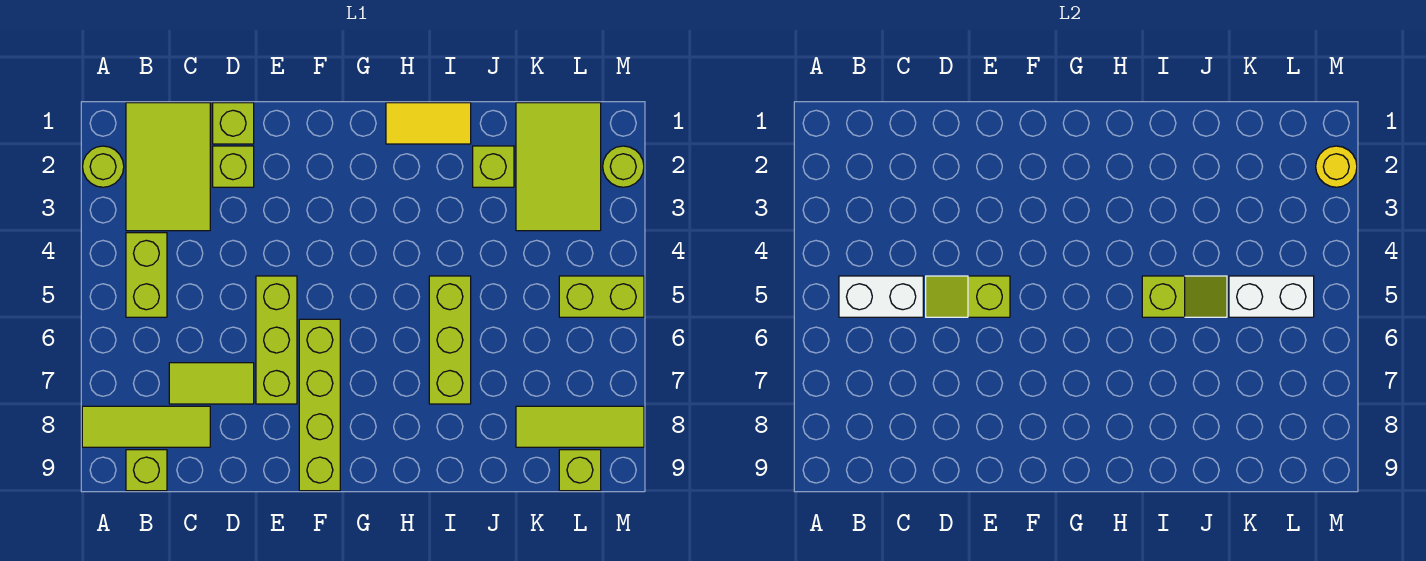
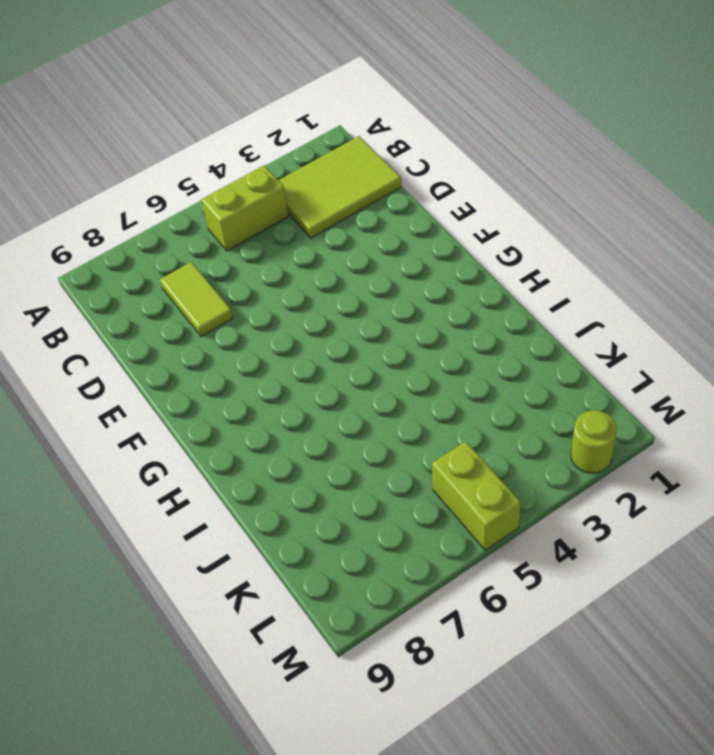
none -> lime 1x1 round brick [83,146,124,187]
none -> lime 1x3 tile [82,406,210,447]
none -> lime 1x1 brick [126,450,167,491]

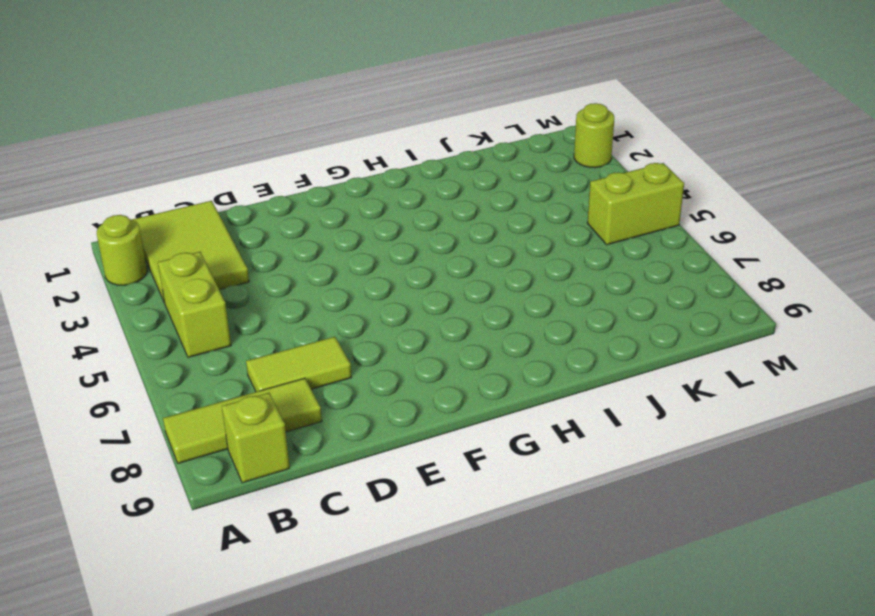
none -> lime 1x1 brick [213,103,254,144]
none -> lime 1x1 brick [213,146,254,187]
none -> lime 1x3 brick [256,276,297,404]

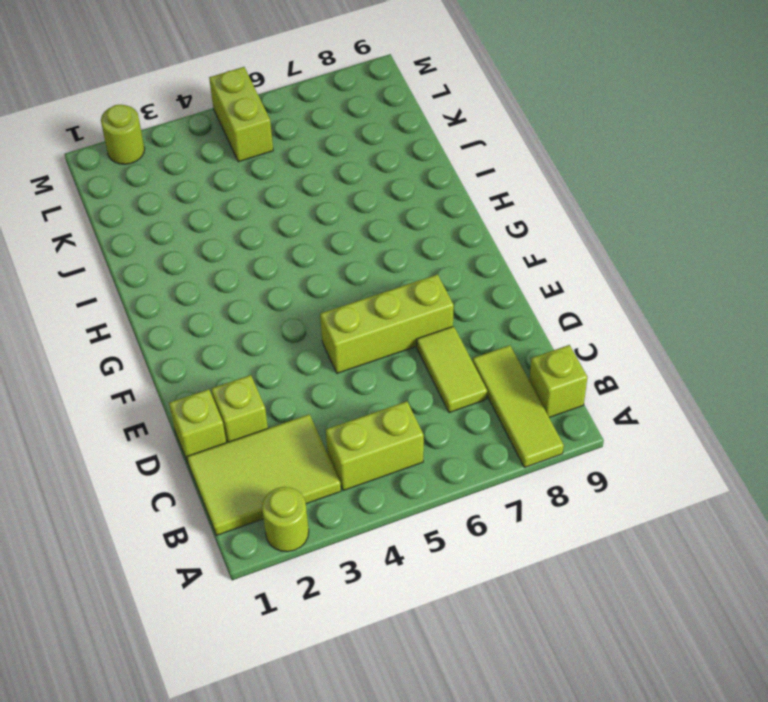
none -> lime 1x4 brick [299,319,340,491]
none -> yellow 1x2 tile [386,103,471,144]
none -> lime 1x3 brick [429,276,471,404]

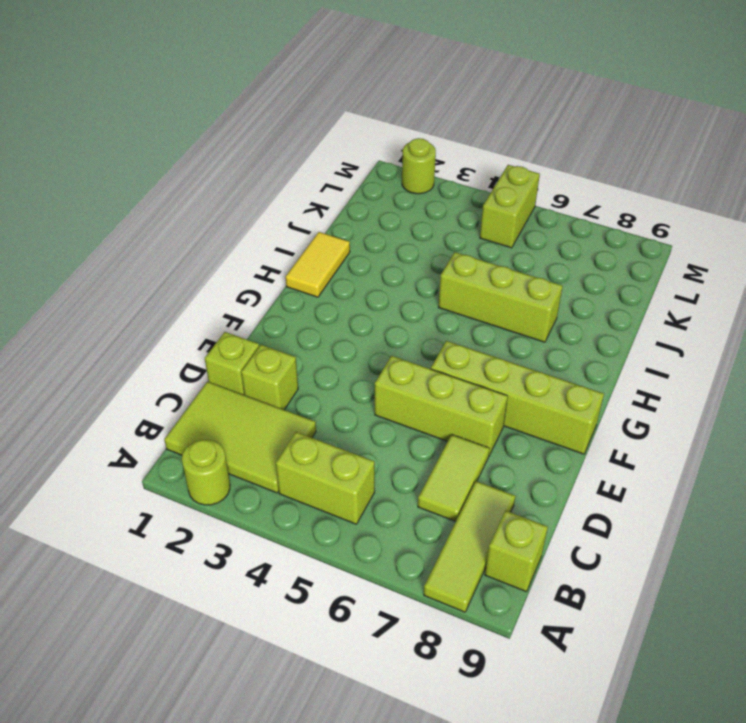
none -> lime 1x1 brick [473,146,514,187]
none -> lime 2x3 tile [516,103,601,231]
none -> lime 1x3 tile [516,406,644,447]

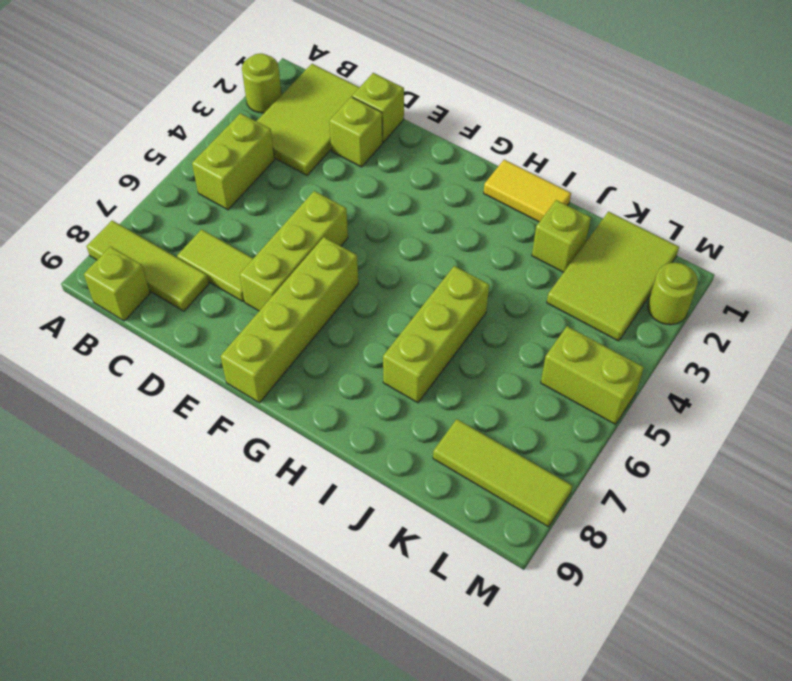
none -> lime 1x1 brick [559,450,601,491]
none -> white 1x2 brick [839,276,923,317]
none -> lime 1x2 slope [926,276,1010,317]

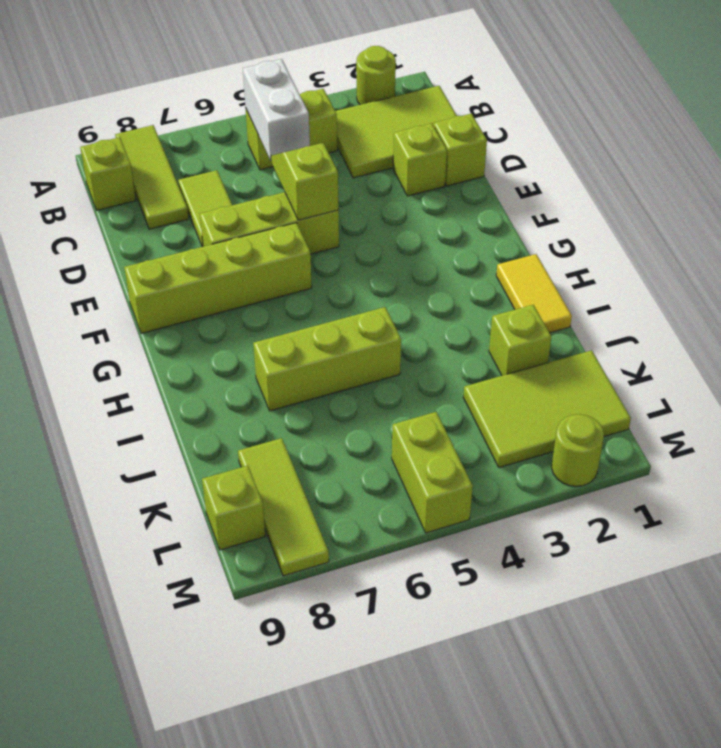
none -> lime 1x2 slope [1142,276,1227,317]
none -> white 1x2 brick [1229,276,1314,317]
none -> yellow 1x1 round brick [1316,146,1357,187]

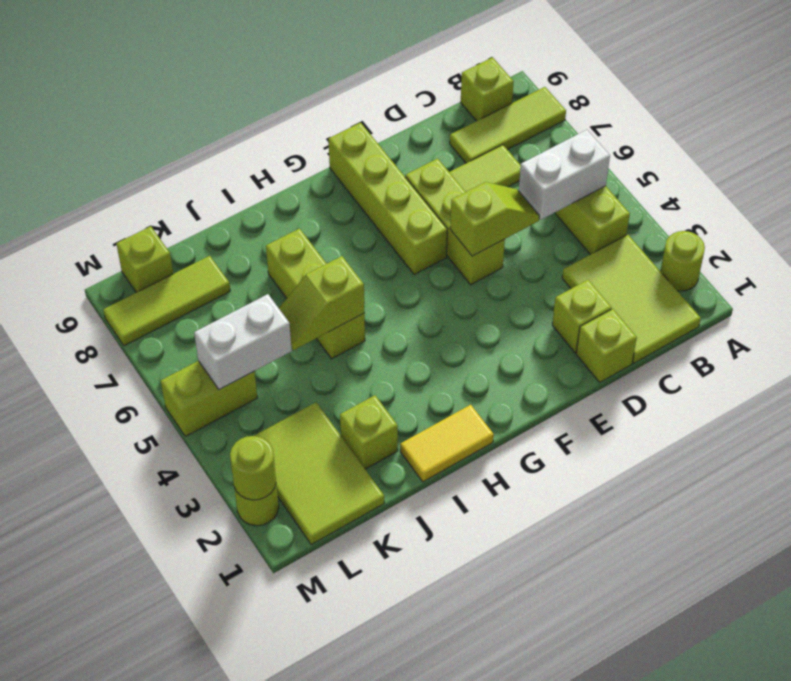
lime 1x1 round brick [230,436,276,500] -> yellow 1x1 round brick [1316,146,1357,187]

